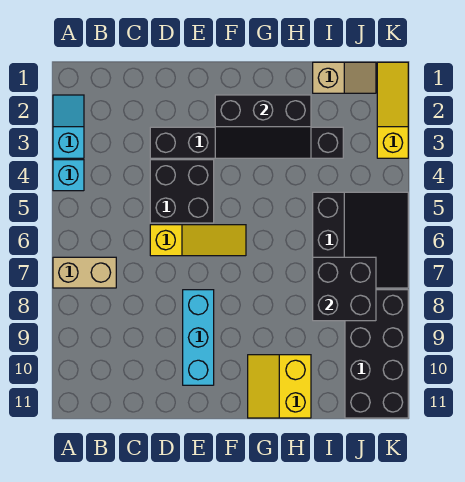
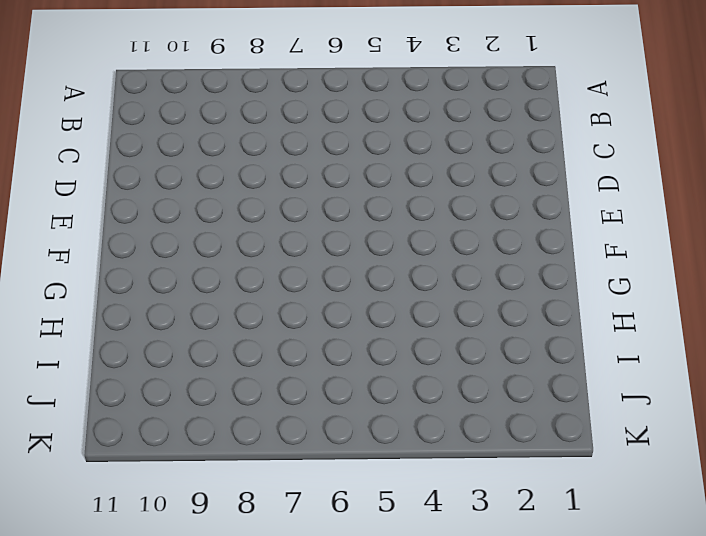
none -> cyan 1x2 slope [53,95,84,158]
none -> cyan 1x1 brick [53,160,84,191]
none -> tan 1x2 brick [53,257,116,288]

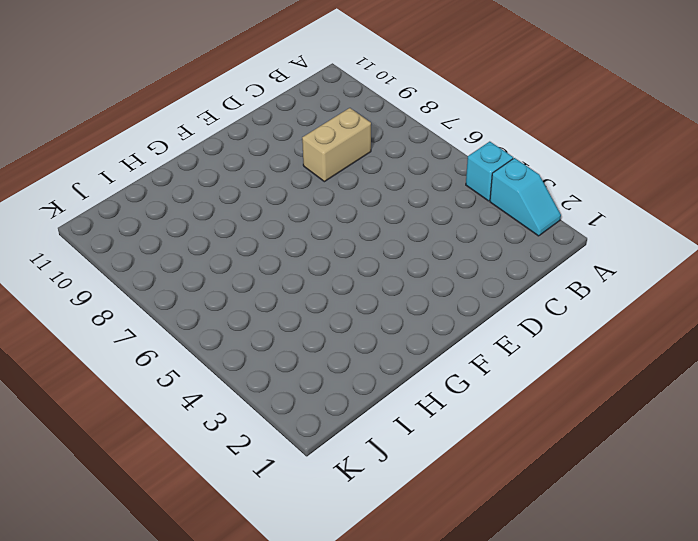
tan 1x2 brick [302,108,371,182] -> tan 1x2 brick moved to [53,257,116,288]
none -> black 1x6 brick [150,127,343,158]
none -> black 2x2 brick [150,160,214,223]
none -> yellow 1x3 slope [150,225,246,256]

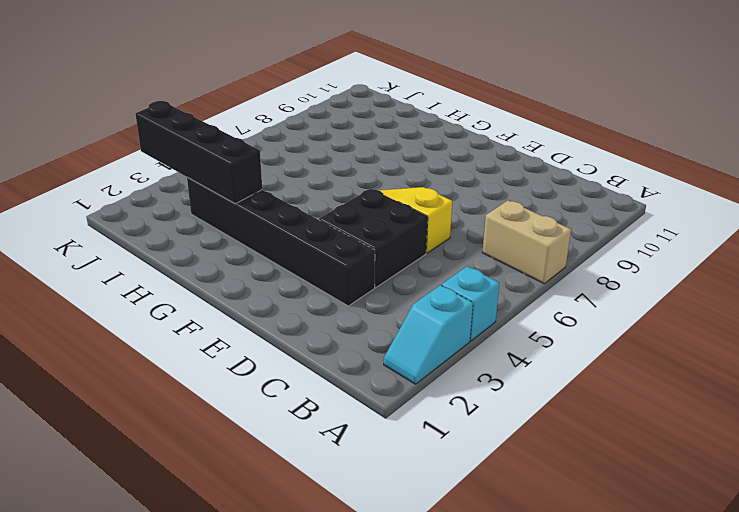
black 1x4 brick [136,101,262,204] -> black 2x3 slope [215,95,311,158]
none -> cyan 1x3 brick [183,290,214,385]
none -> yellow 2x2 slope [248,355,311,418]
none -> tan 1x2 slope [313,62,376,93]

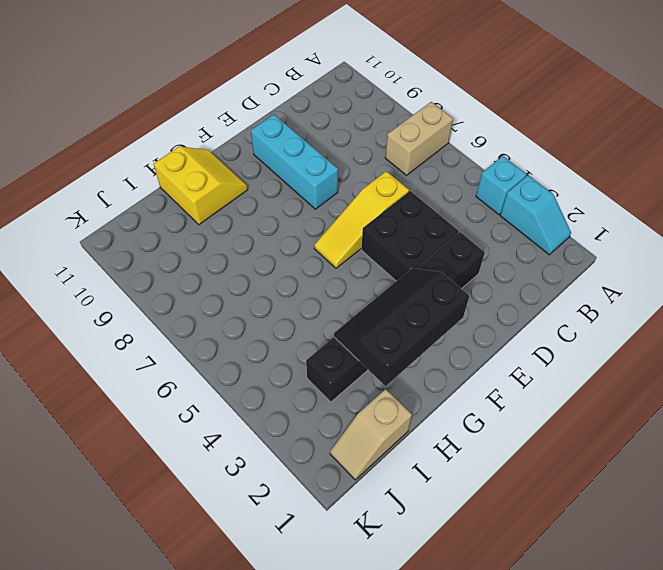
none -> black 3x3 slope [313,192,408,288]
none -> black 2x4 brick [345,290,408,418]
none -> yellow 1x3 slope [377,62,408,158]

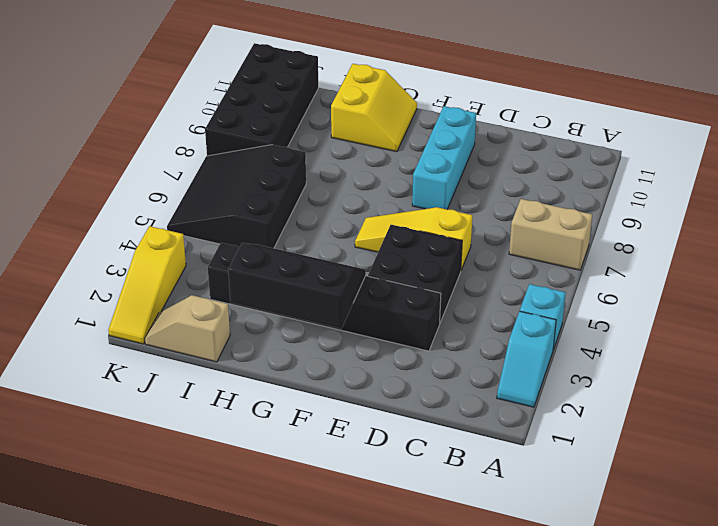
none -> black 2x2 brick [313,257,376,321]

